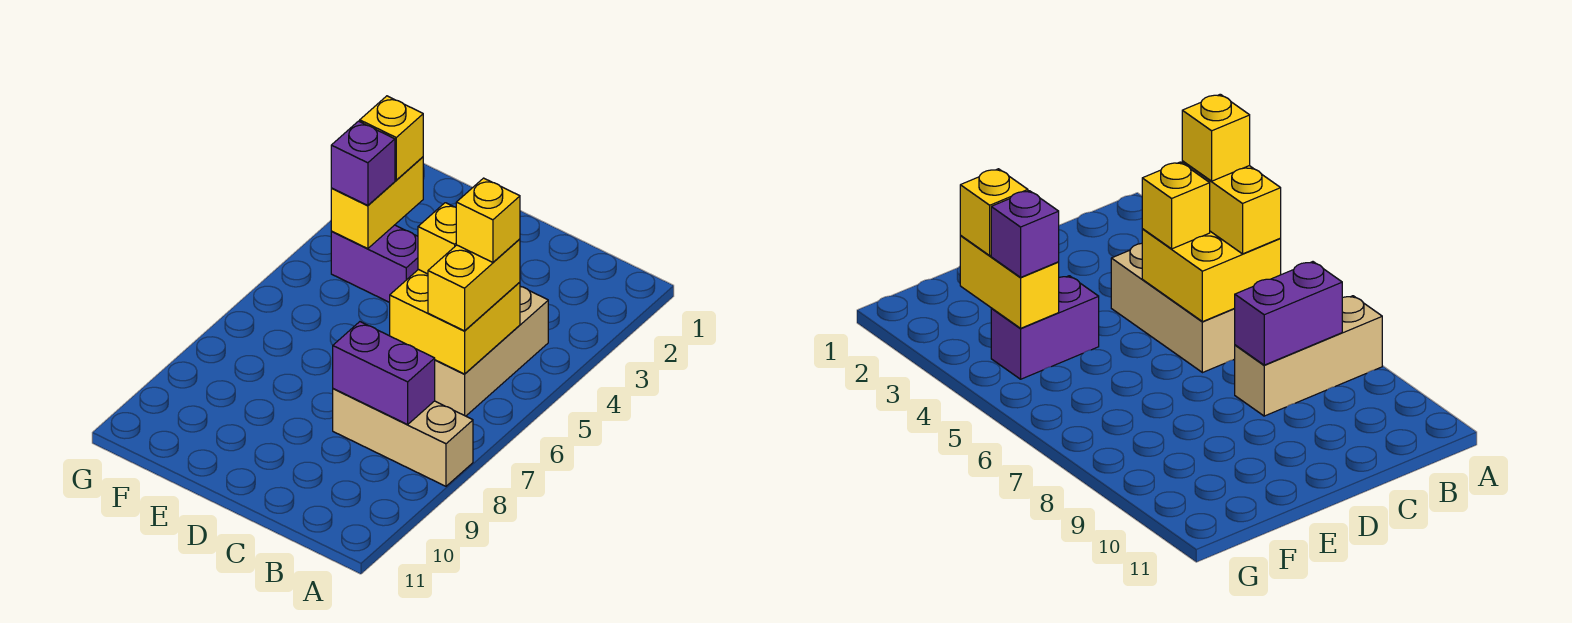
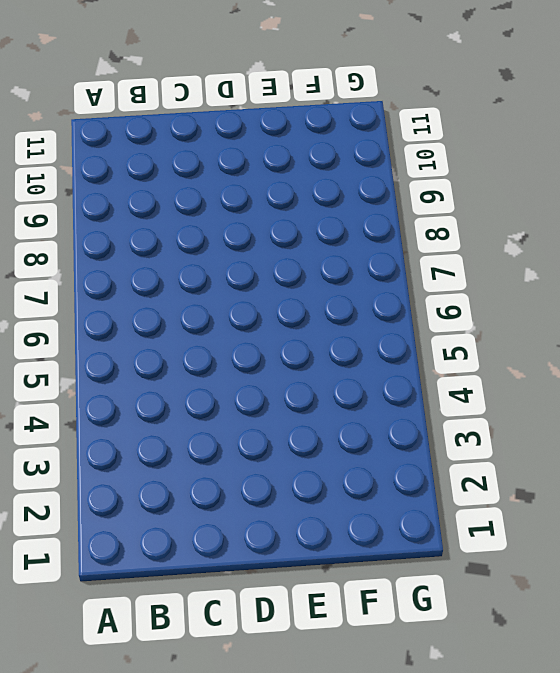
none -> tan 1x3 brick [333,389,473,486]
none -> tan 2x3 brick [435,287,548,416]

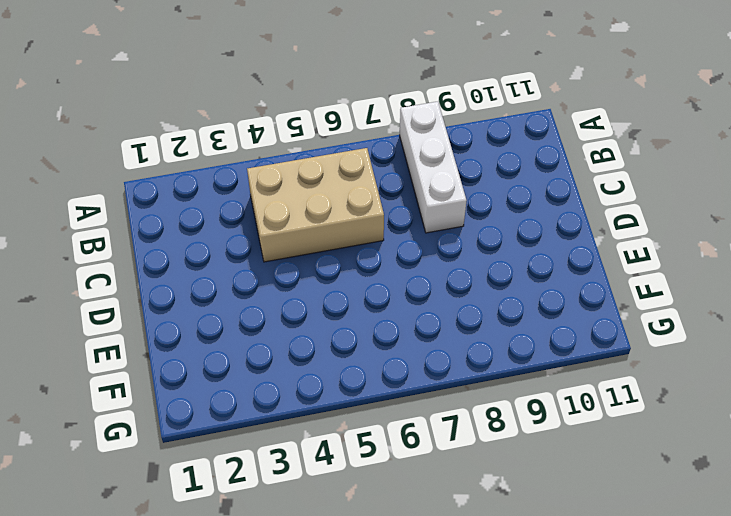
white 1x3 brick [400,102,467,233] -> tan 1x3 brick [333,389,473,486]
none -> purple 1x2 brick [331,225,418,302]
none -> yellow 2x2 brick [390,269,520,374]

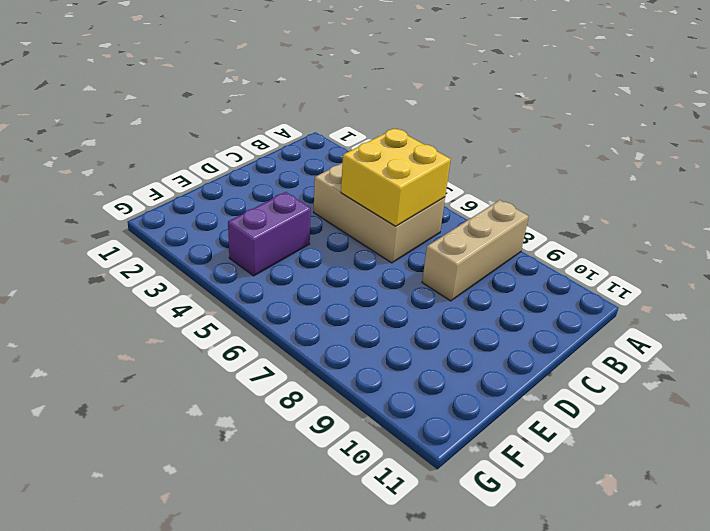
none -> purple 1x2 brick [333,322,435,424]
none -> yellow 1x2 brick [331,157,423,249]

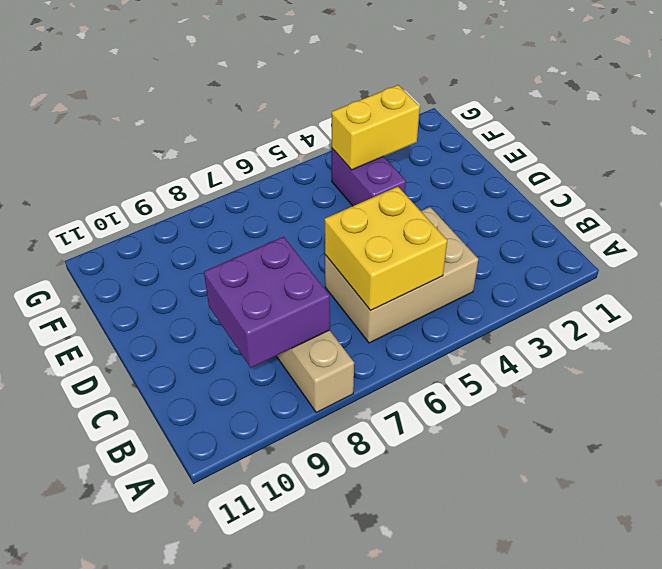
purple 2x2 brick [204,237,330,368] -> purple 1x2 brick [333,322,435,424]
none -> yellow 1x2 brick [428,239,520,331]
none -> yellow 1x1 brick [418,203,456,274]

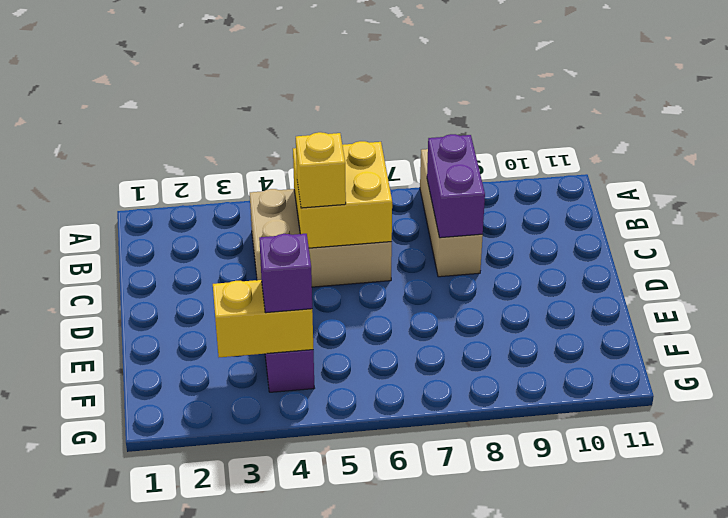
none -> yellow 1x2 brick [428,239,520,331]
none -> yellow 1x1 brick [360,96,423,180]

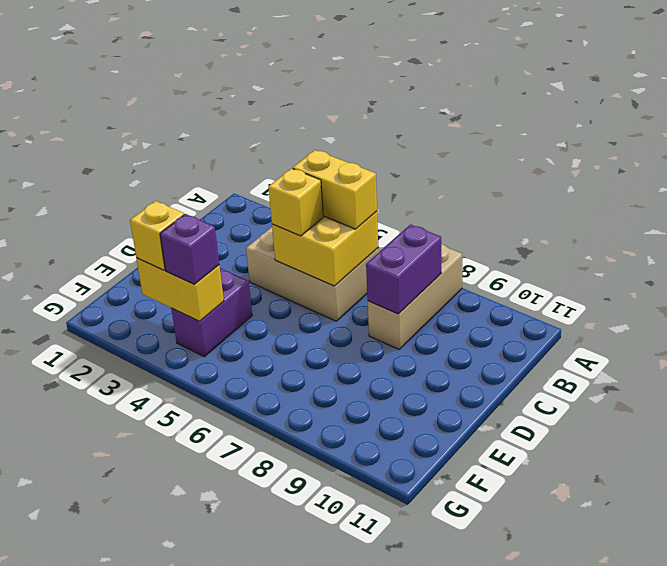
none -> yellow 1x1 brick [456,178,520,262]

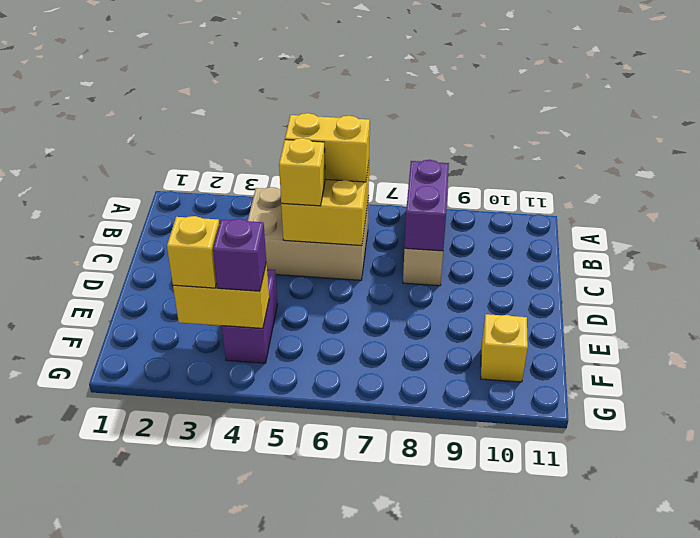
yellow 1x1 brick [481,314,528,382] -> yellow 1x1 brick moved to [456,178,520,262]

